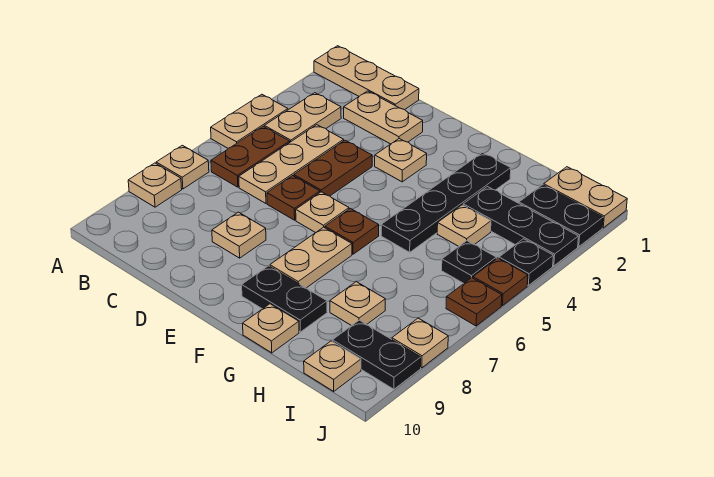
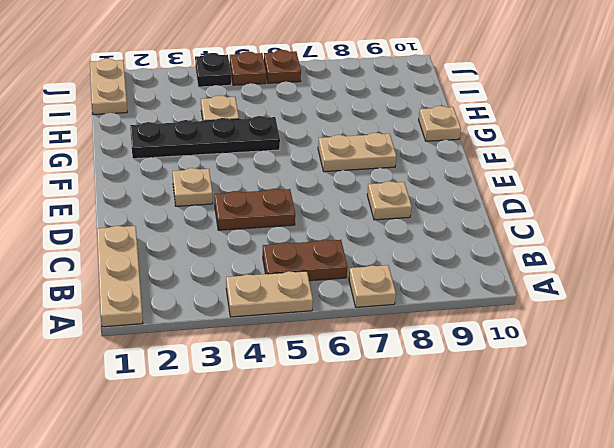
none -> tan 1x1 plate [128,163,182,207]
none -> tan 1x2 plate [264,93,341,142]
none -> tan 1x2 plate [344,91,423,144]
none -> tan 1x3 plate [239,125,344,203]

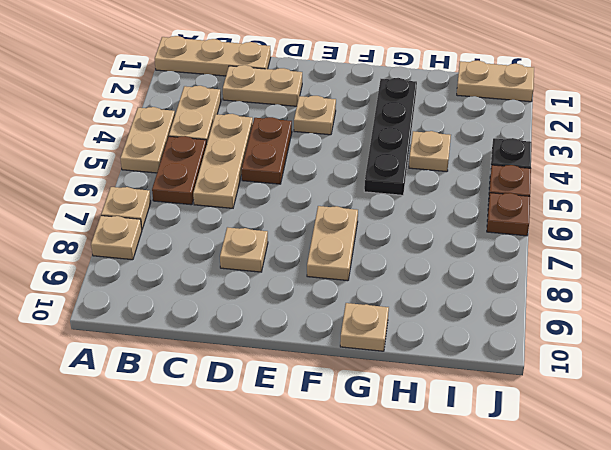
none -> brown 1x1 plate [267,176,320,220]
none -> tan 1x1 plate [296,192,349,233]
none -> brown 1x1 plate [325,209,379,254]
none -> black 1x2 plate [242,266,327,332]

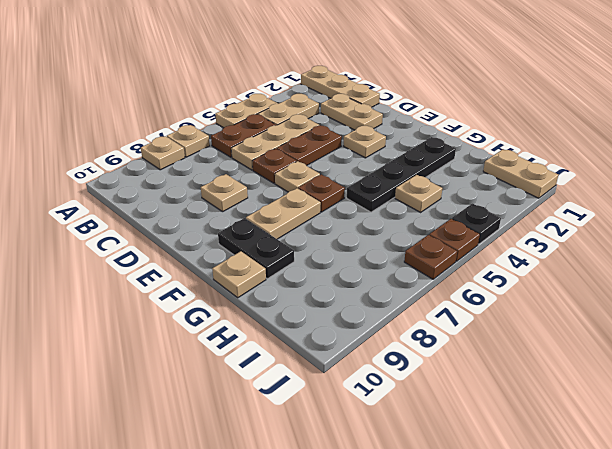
none -> black 1x3 plate [463,187,578,266]
none -> tan 1x1 plate [330,282,385,326]
none -> black 1x2 plate [519,185,603,247]
none -> black 1x1 plate [442,241,496,283]

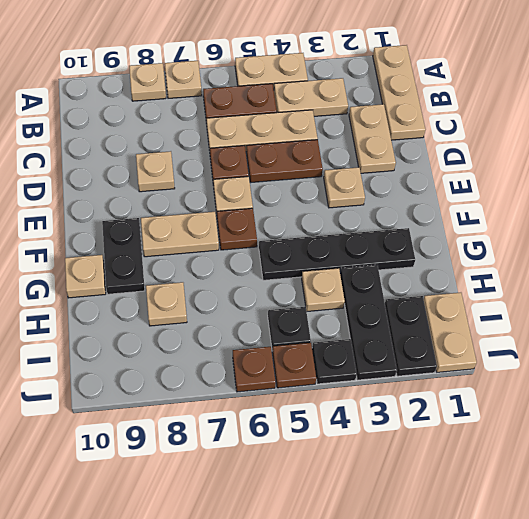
none -> black 1x2 plate [332,320,421,389]
none -> tan 1x1 plate [304,341,361,391]
none -> tan 1x1 plate [392,318,448,368]

